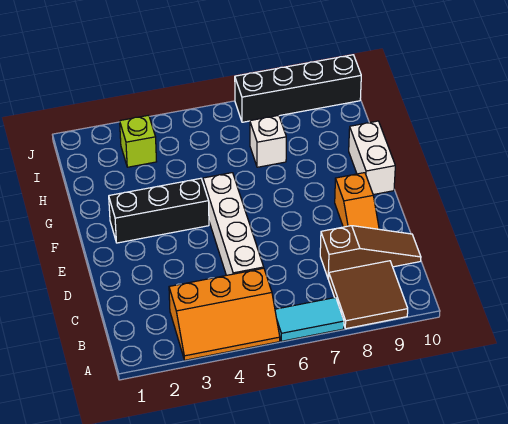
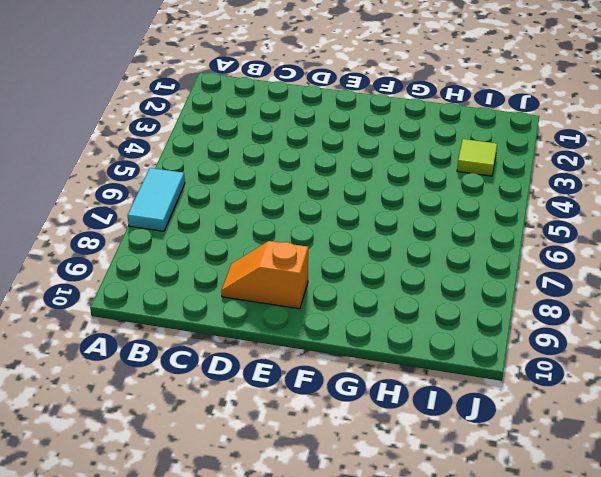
lime 1x1 tile [457,139,497,176] -> lime 1x1 brick [120,115,157,167]
none -> orange 2x3 slope [169,268,280,360]
none -> brown 2x2 tile [329,261,408,329]

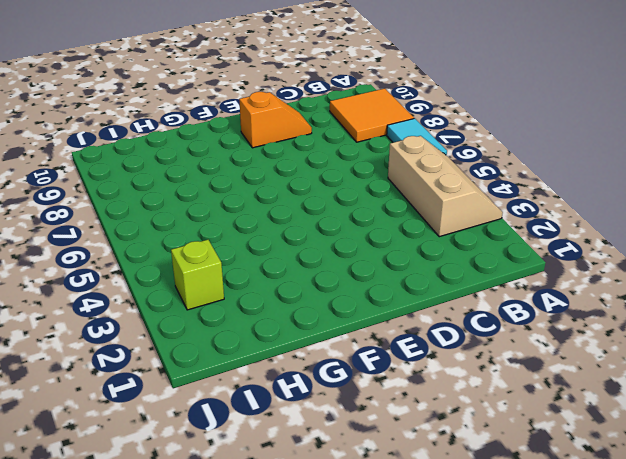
tan 2x3 slope [388,136,503,237] -> orange 2x3 slope [169,268,280,360]
orange 2x2 tile [330,88,414,142] -> brown 2x2 tile [329,261,408,329]
none -> white 1x4 brick [203,173,264,275]
none -> brown 1x3 slope [320,226,421,279]

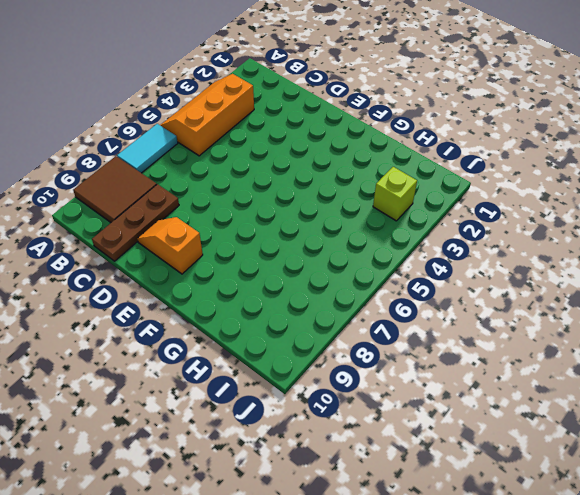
brown 1x3 plate [92,184,179,261] -> brown 1x3 slope [320,226,421,279]
none -> white 1x4 brick [203,173,264,275]
none -> black 1x3 brick [109,178,209,243]

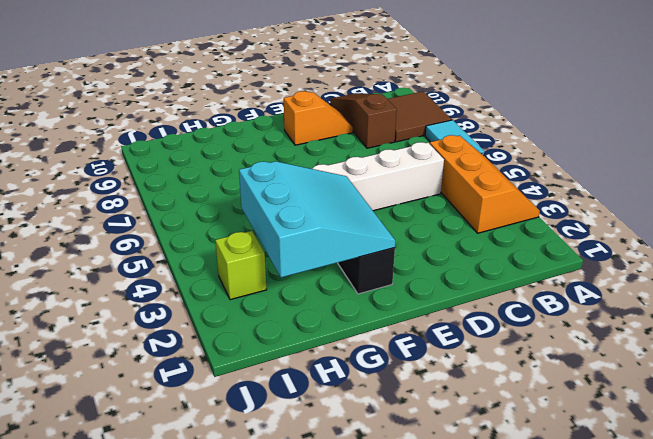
cyan 3x3 slope [239,161,395,278] -> none
none -> white 1x2 brick [349,121,395,195]
none -> white 1x1 brick [250,115,286,167]

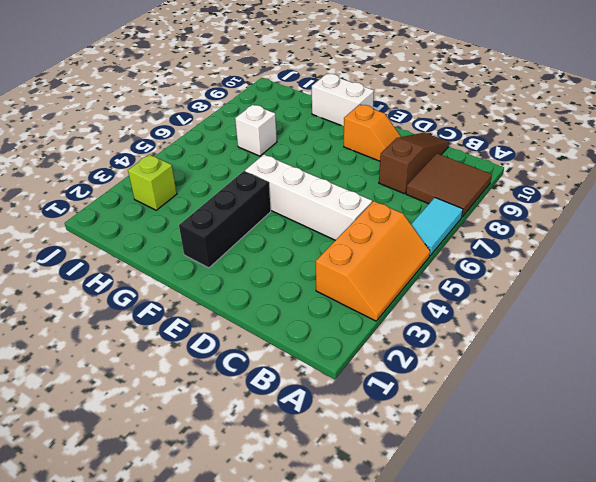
none -> black 1x4 brick [235,55,361,122]

